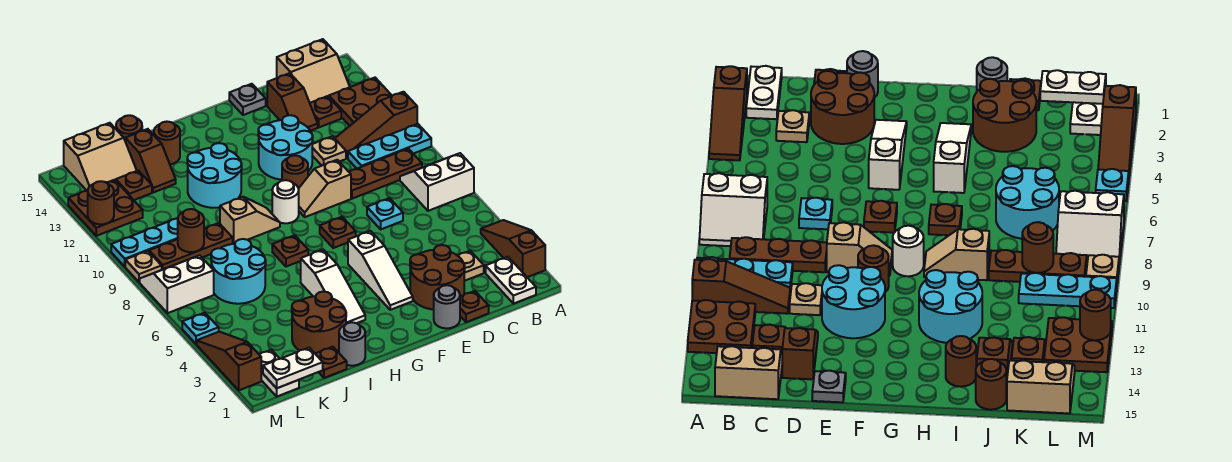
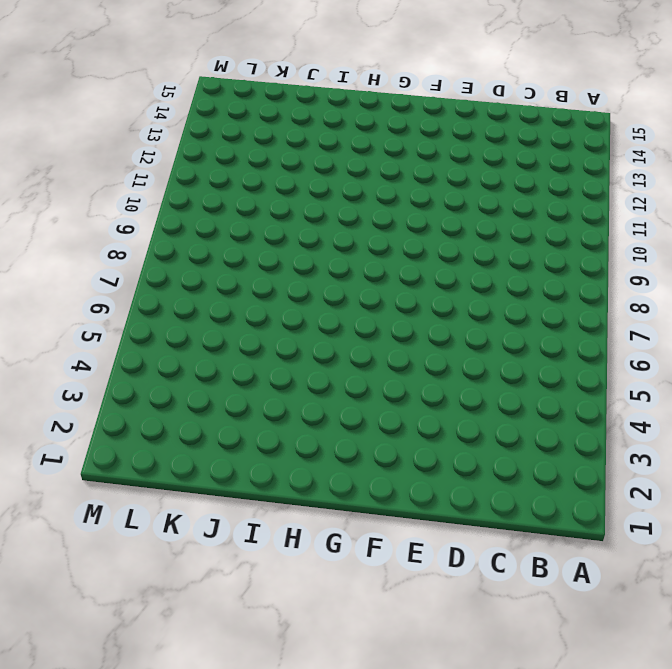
none -> brown 1x3 slope [481,220,545,277]
none -> white 2x2 slope [400,153,474,211]
none -> cyan 1x3 plate [348,124,431,169]
none -> brown 1x3 slope [335,92,417,158]

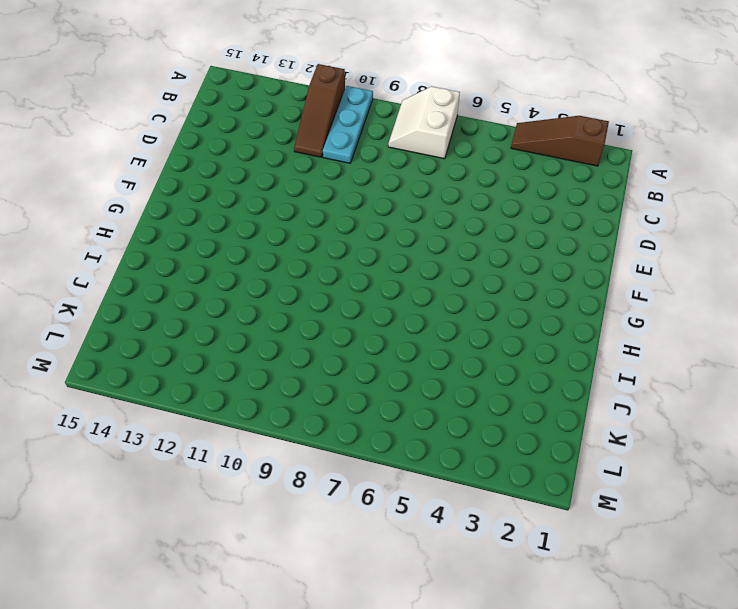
none -> brown 2x2 plate [329,78,392,126]
none -> white 1x2 plate [486,257,536,304]
none -> brown 1x3 plate [349,149,422,199]
none -> tan 2x2 slope [277,39,350,103]

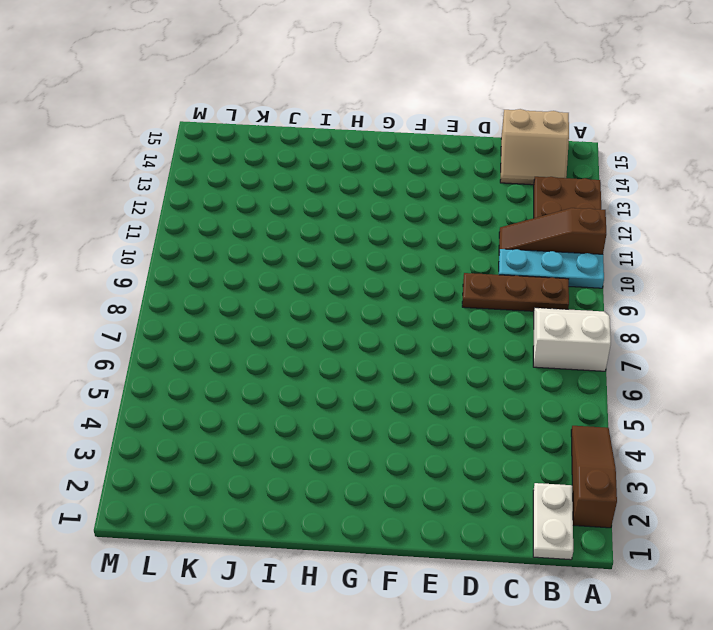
none -> tan 1x1 plate [458,251,484,281]
none -> brown 1x1 plate [310,96,341,127]
none -> brown 1x1 plate [460,291,489,322]
none -> brown 2x2 round brick [410,245,465,309]

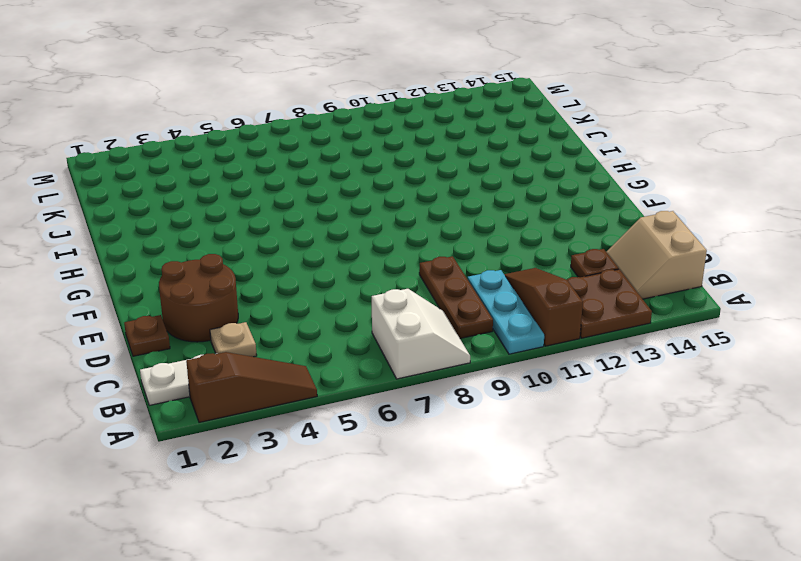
none -> cyan 1x1 plate [367,198,403,229]
none -> tan 1x1 plate [312,136,346,166]
none -> brown 1x2 slope [267,73,318,131]
none -> grey 1x1 round brick [434,285,460,328]

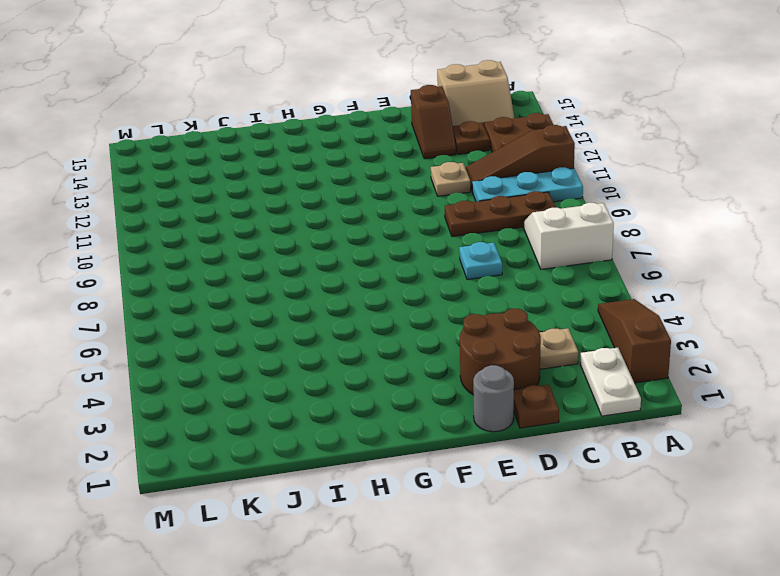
none -> tan 1x2 slope [299,160,351,217]
none -> cyan 2x2 round brick [258,115,313,180]
none -> grey 1x1 plate [229,84,266,115]
none -> white 1x3 slope [348,231,413,310]

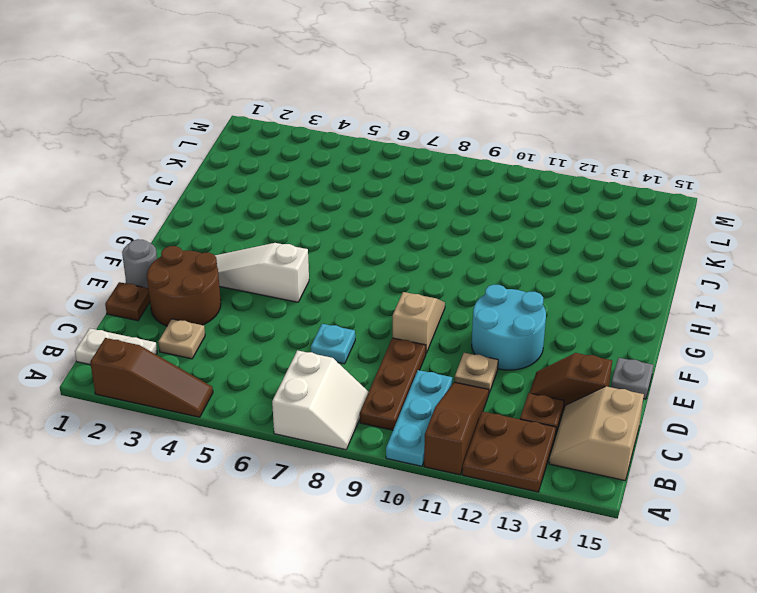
none -> brown 1x1 plate [320,217,356,248]
none -> brown 1x1 round brick [282,155,308,189]
none -> white 1x1 round brick [272,180,299,223]
none -> white 1x3 slope [301,250,365,324]

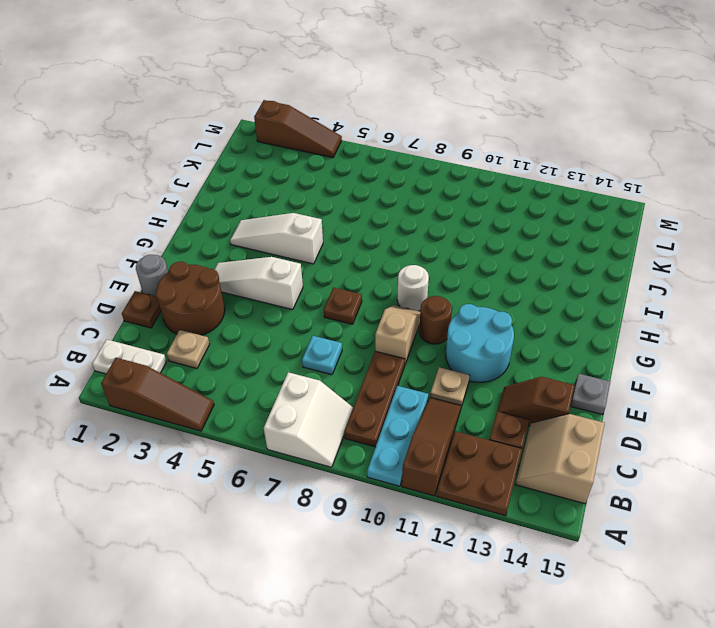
none -> brown 1x1 plate [272,235,308,267]
none -> tan 1x2 slope [220,197,280,244]
none -> cyan 2x2 round brick [187,143,242,208]
none -> grey 1x1 round brick [339,322,365,366]

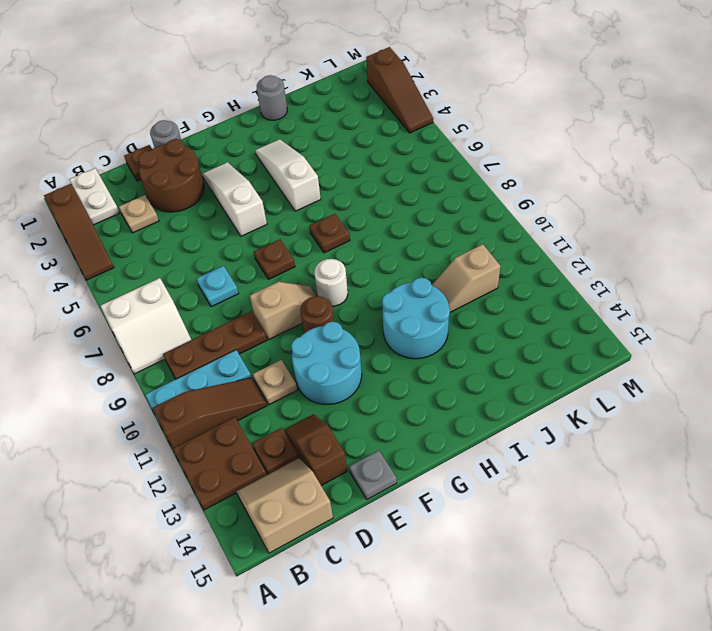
tan 1x2 slope [432,244,500,312] -> tan 1x2 slope moved to [220,197,280,244]
none -> brown 2x2 round brick [292,292,346,353]
none -> brown 1x1 round brick [154,122,180,164]
none -> brown 1x1 plate [315,347,347,378]
none -> cyan 2x2 round brick [211,239,266,304]

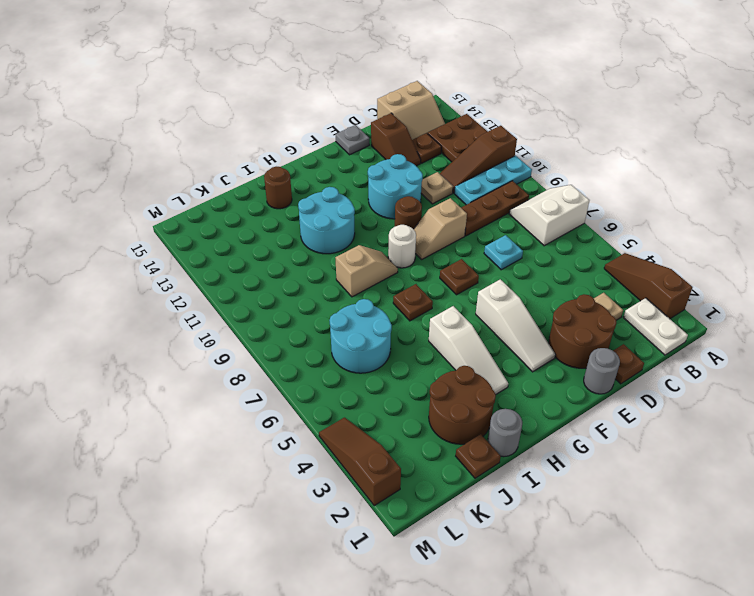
none -> brown 1x3 plate [149,223,233,270]
none -> brown 1x2 slope [125,129,176,193]
none -> brown 1x1 round brick [116,115,142,140]
none -> cyan 1x3 plate [111,218,178,267]

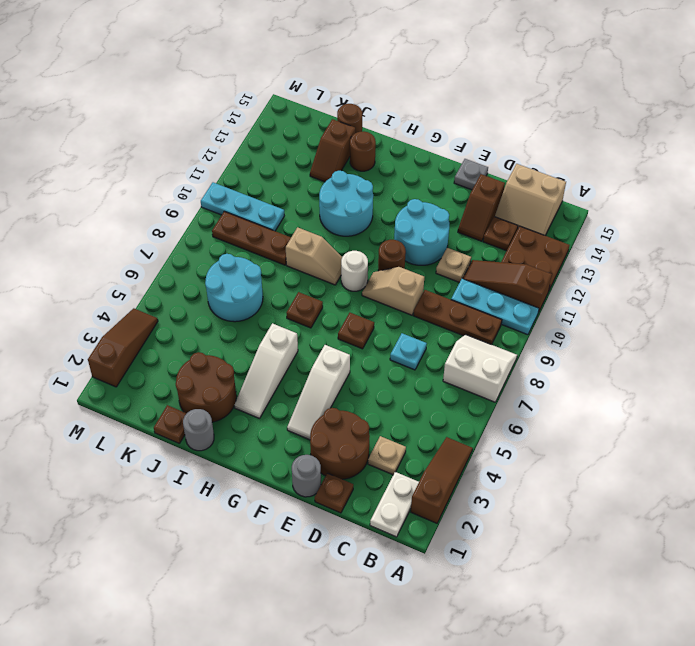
none -> brown 1x1 plate [116,170,152,200]
none -> tan 2x2 slope [64,123,137,190]
none -> white 1x2 plate [259,350,299,396]
none -> white 2x2 slope [140,255,214,313]

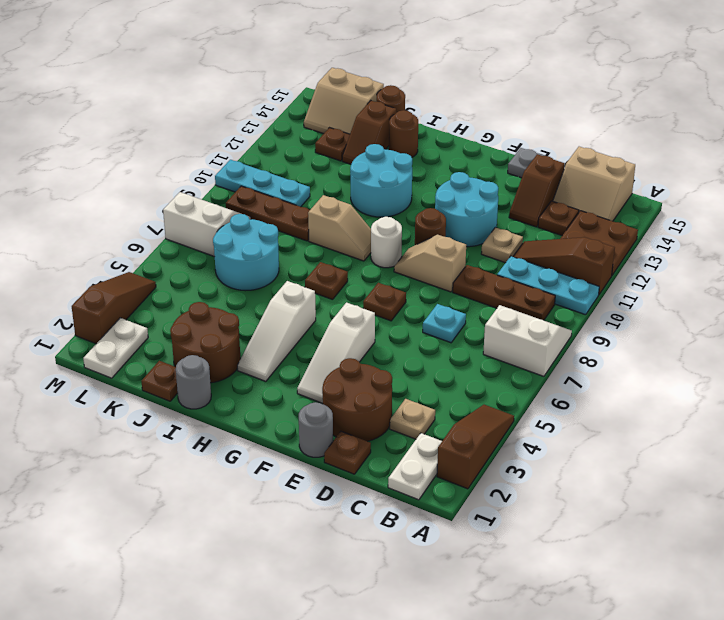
none -> brown 2x2 plate [68,180,143,236]
none -> cyan 1x1 plate [182,313,219,344]
none -> tan 1x1 plate [125,251,162,282]
none -> white 1x2 plate [263,348,323,388]

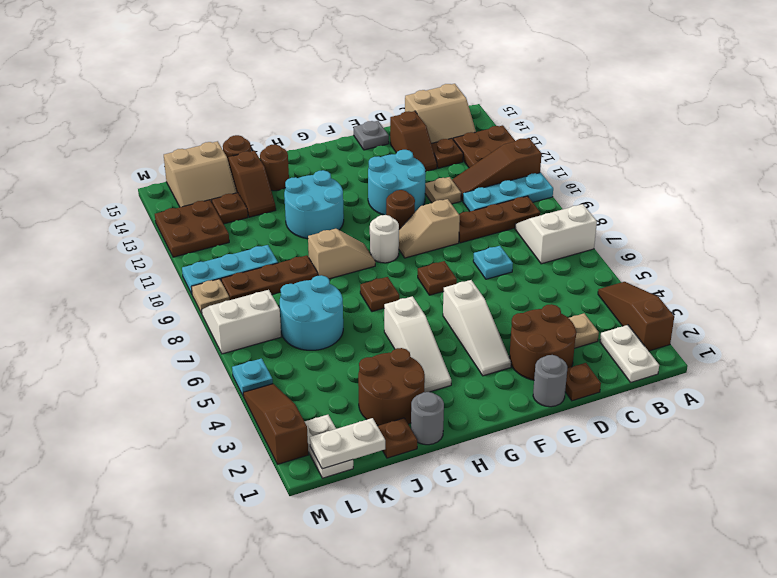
none -> brown 1x1 round brick [178,209,204,252]
none -> brown 1x1 round brick [88,181,114,224]

